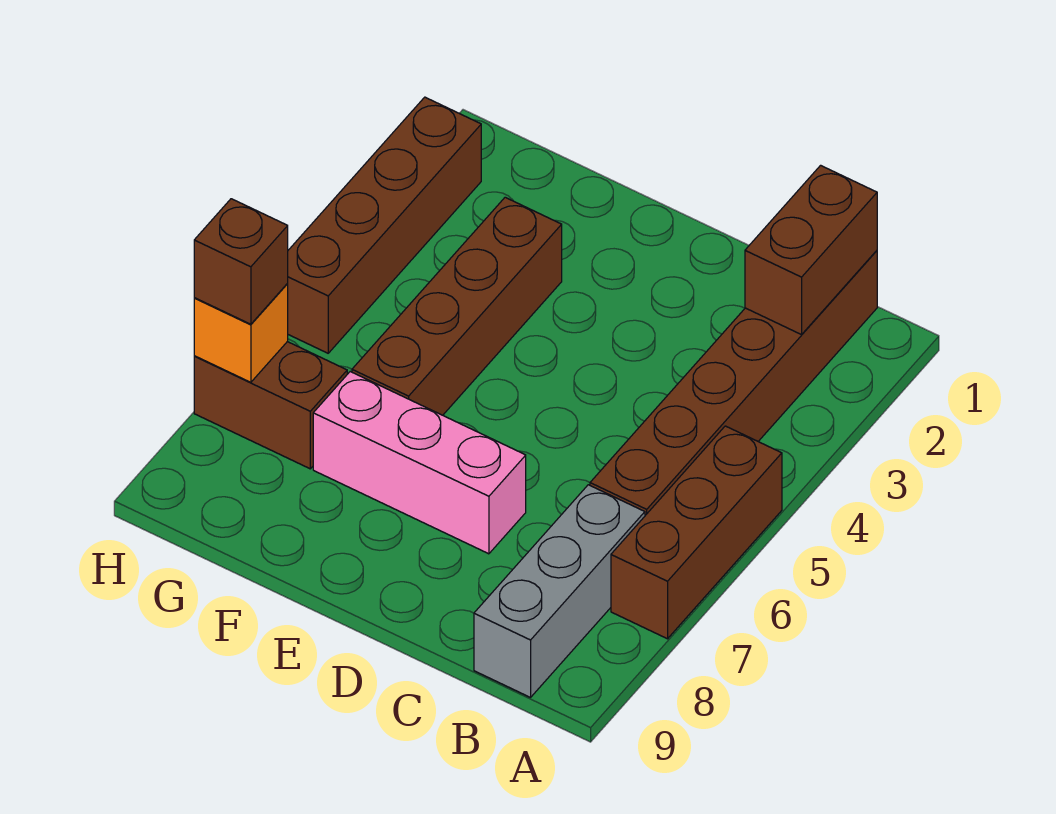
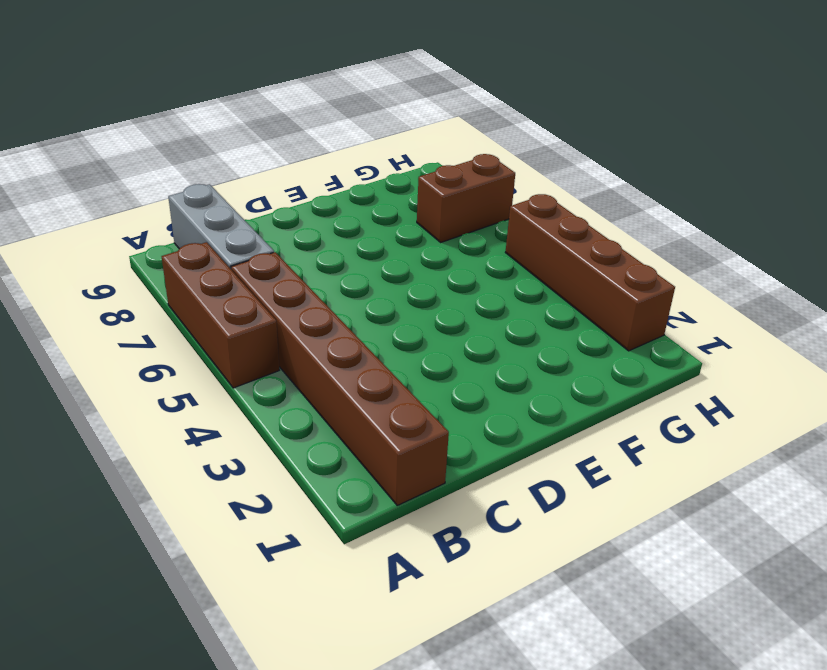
none -> pink 1x3 brick [313,372,526,554]
none -> brown 1x4 brick [352,197,562,415]

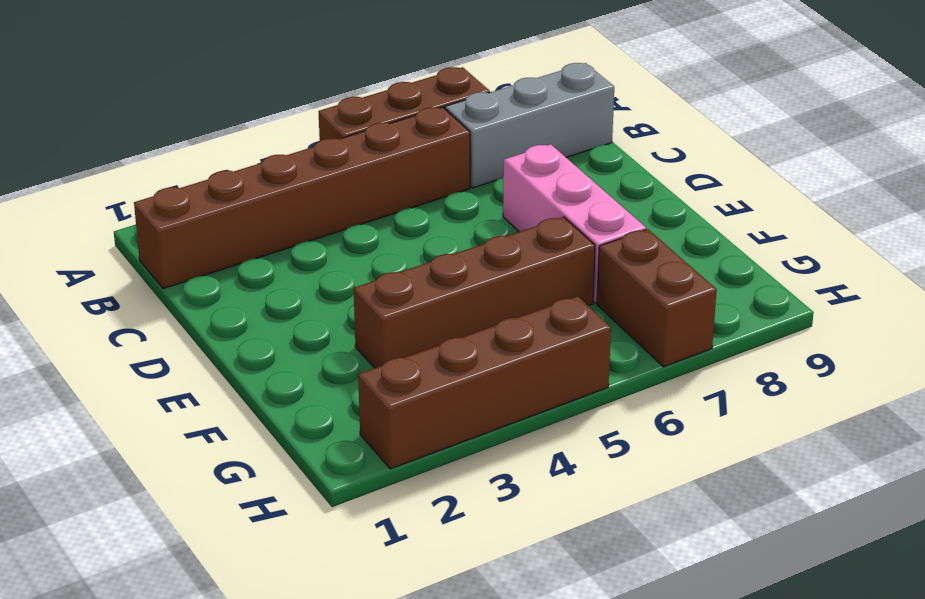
none -> brown 1x2 brick [745,165,877,335]
none -> orange 1x1 brick [194,283,288,382]

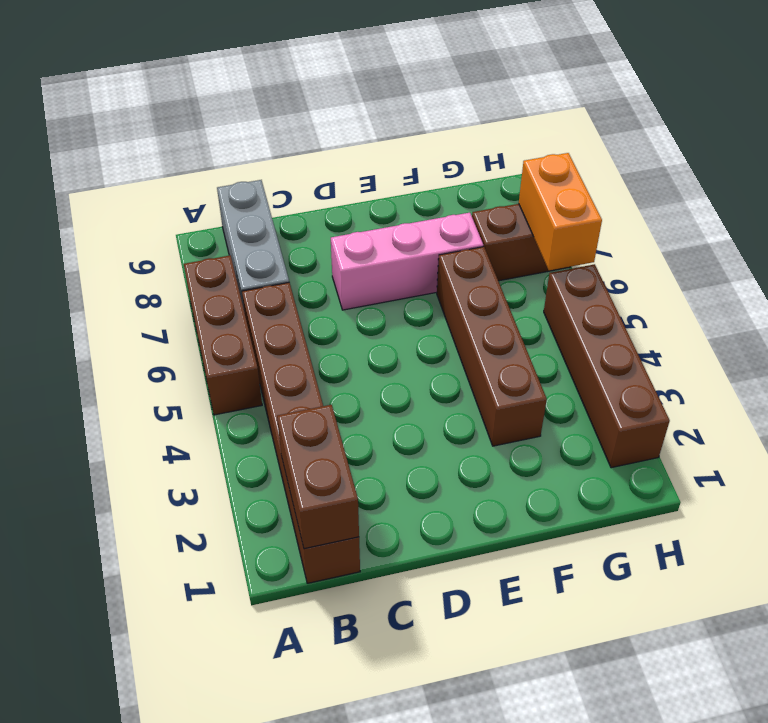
orange 1x2 brick [519,153,602,271] -> orange 1x1 brick [194,283,288,382]
none -> brown 1x1 brick [194,199,288,324]

